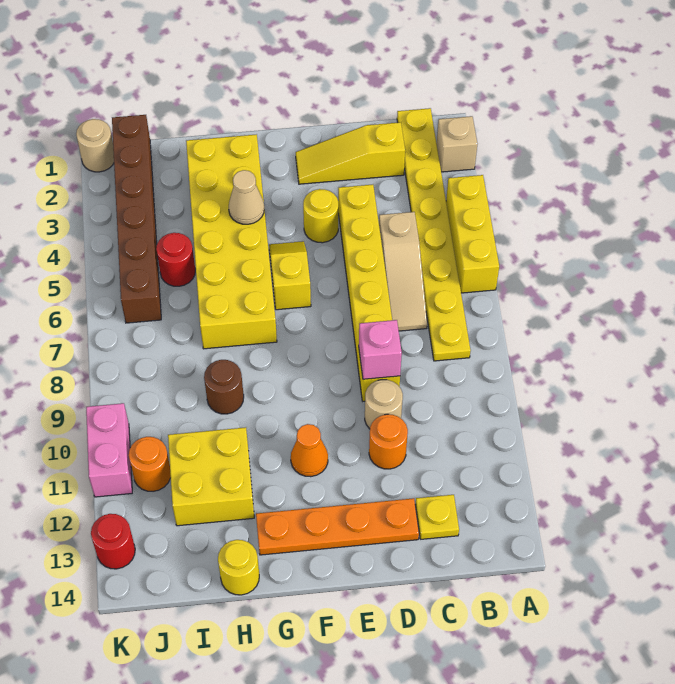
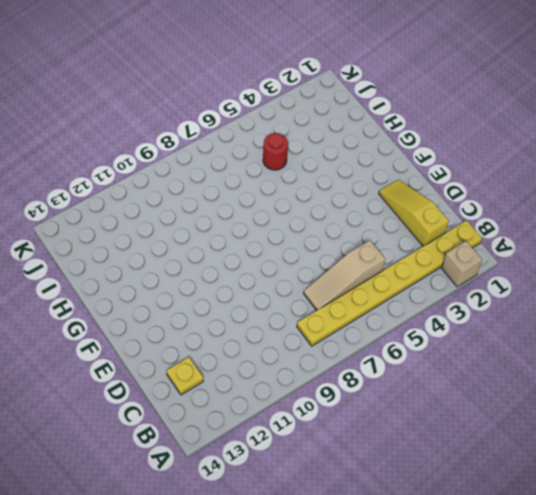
none -> yellow 1x3 brick [446,175,499,293]
none -> yellow 1x6 brick [338,185,400,401]
none -> tan 1x1 round brick [365,380,403,429]

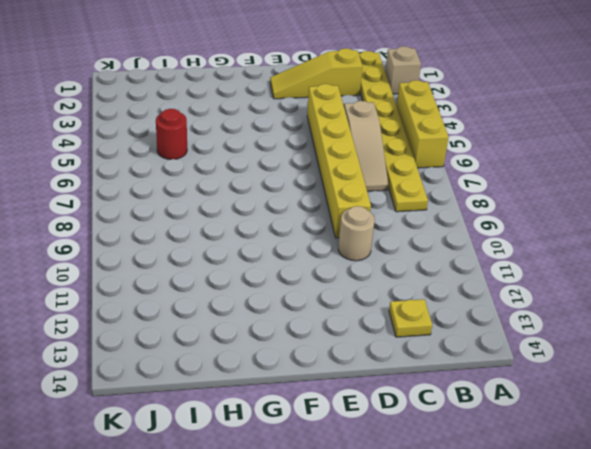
none -> orange 1x1 round brick [369,414,408,469]
none -> orange 1x4 plate [256,498,419,555]
none -> yellow 1x1 round brick [303,189,338,243]

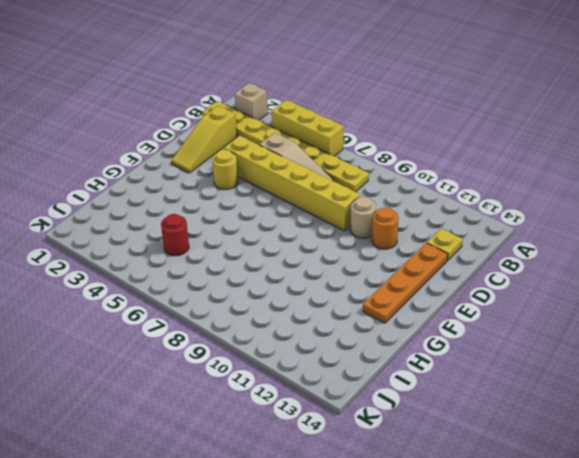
none -> yellow 1x2 slope [269,241,311,310]
none -> orange 1x1 cone [291,424,328,477]
none -> yellow 2x6 brick [186,134,277,349]

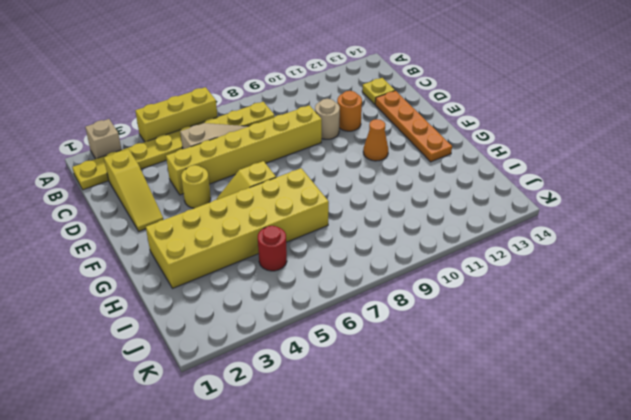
none -> brown 1x1 round brick [204,360,244,414]
none -> yellow 2x2 brick [168,427,254,526]
none -> yellow 1x1 round brick [218,540,259,595]

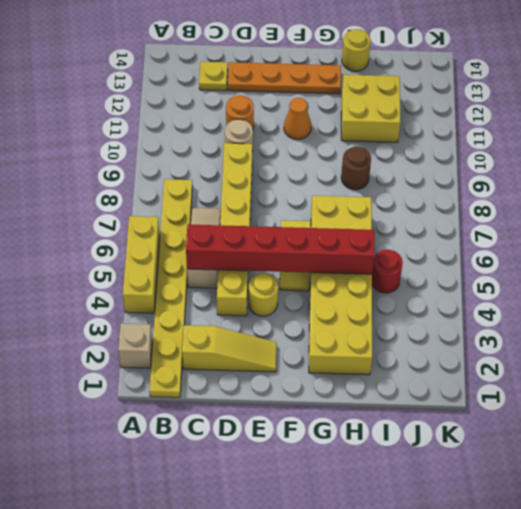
red 1x6 brick [186,224,374,274] -> none
none -> brown 1x6 brick [112,115,161,323]
none -> orange 1x1 round brick [129,437,171,491]
none -> tan 1x1 round brick [76,119,114,172]

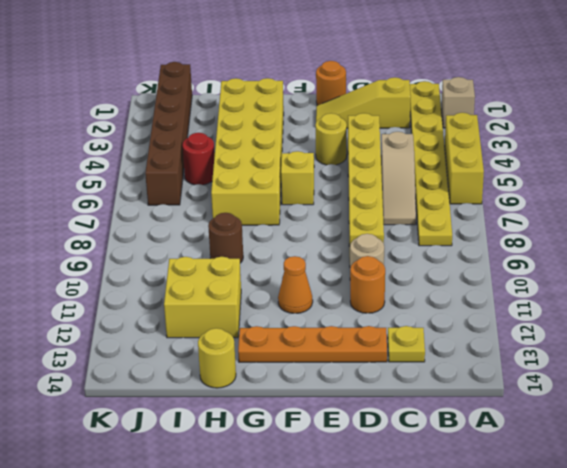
orange 1x1 round brick [316,61,346,106] -> orange 1x1 round brick moved to [129,437,171,491]
none -> tan 1x1 round brick [76,119,114,172]
none -> pink 1x2 brick [86,403,132,497]
none -> red 1x1 round brick [91,514,135,569]

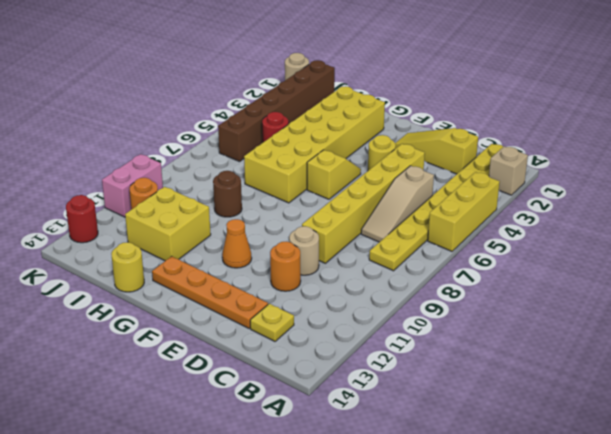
none -> pink 1x1 brick [359,320,402,379]
none -> tan 1x1 cone [229,170,264,224]

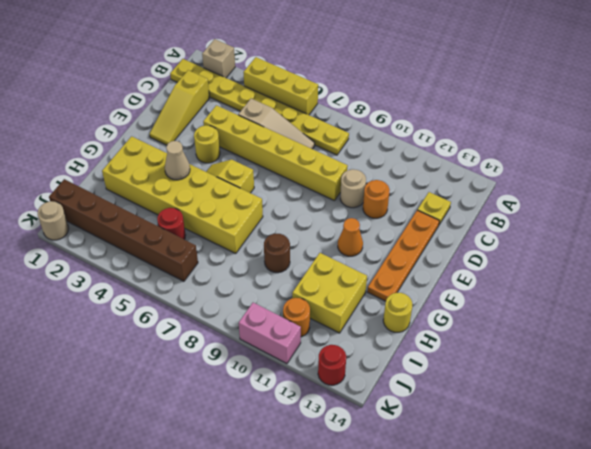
none -> pink 1x1 brick [359,320,402,379]

